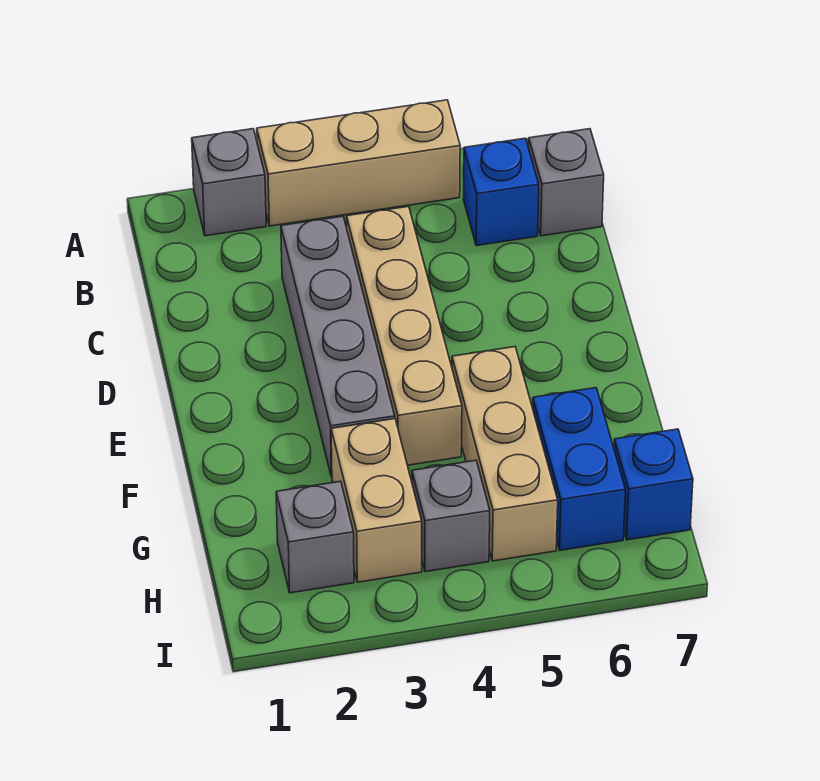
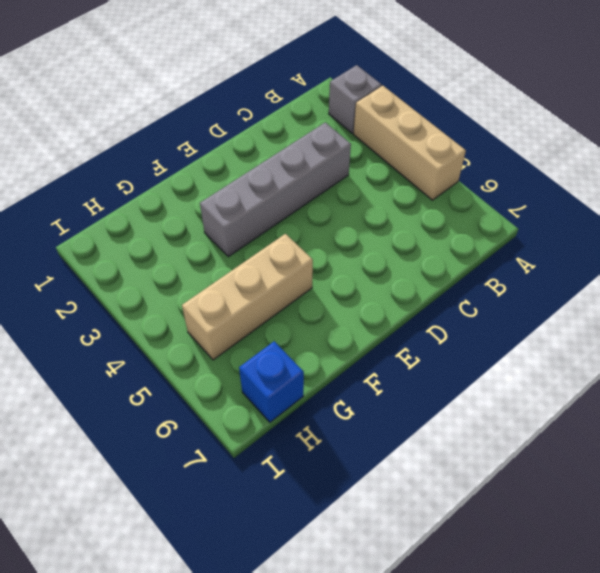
none -> blue 1x1 brick [463,138,539,246]
none -> grey 1x1 brick [529,129,604,236]
none -> tan 1x4 brick [347,206,462,465]

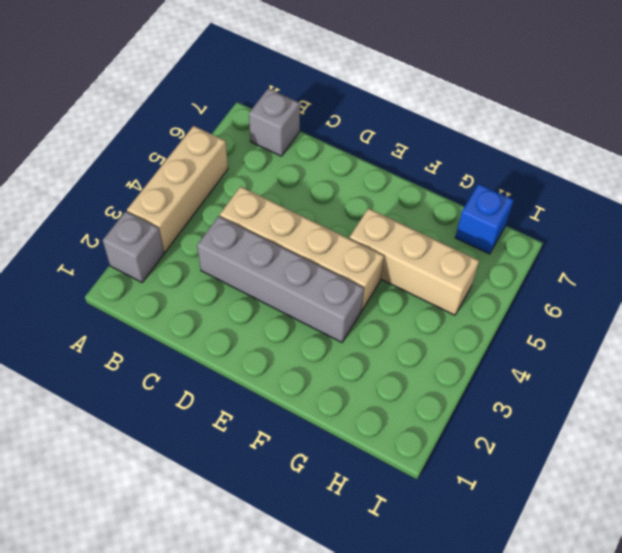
none -> blue 1x1 brick [463,138,539,246]
none -> tan 1x2 brick [331,419,422,582]
none -> blue 1x2 brick [533,388,625,550]

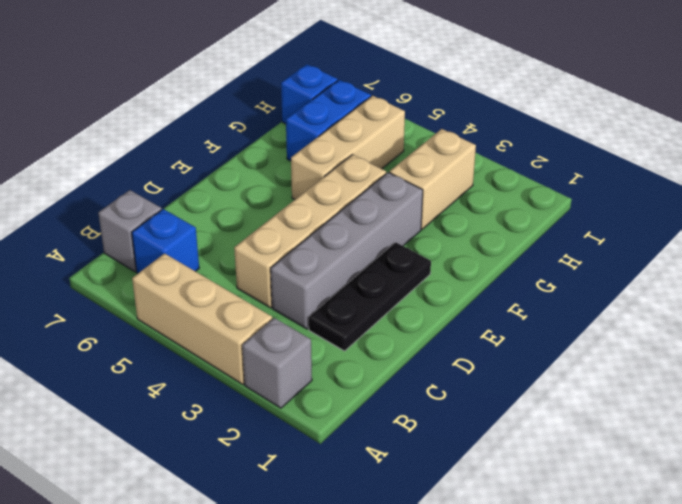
black 1x3 plate [309,242,431,351] -> none
none -> grey 1x1 brick [276,481,354,593]
none -> grey 1x1 brick [412,460,490,572]

